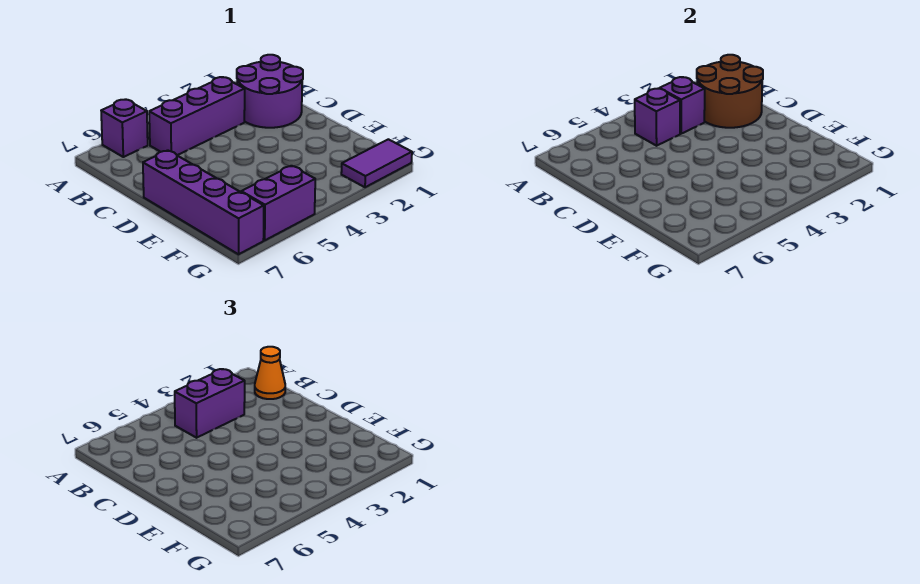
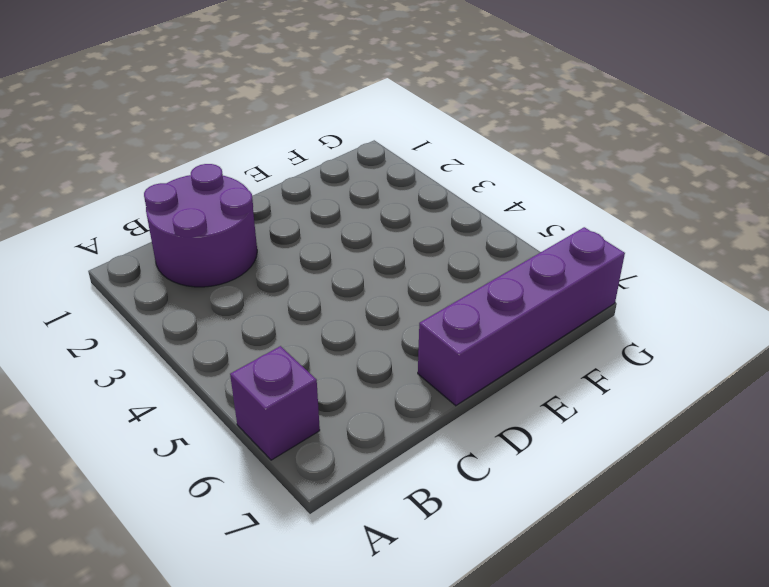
none -> purple 1x3 brick [149,77,245,155]
none -> purple 1x2 tile [341,139,412,187]

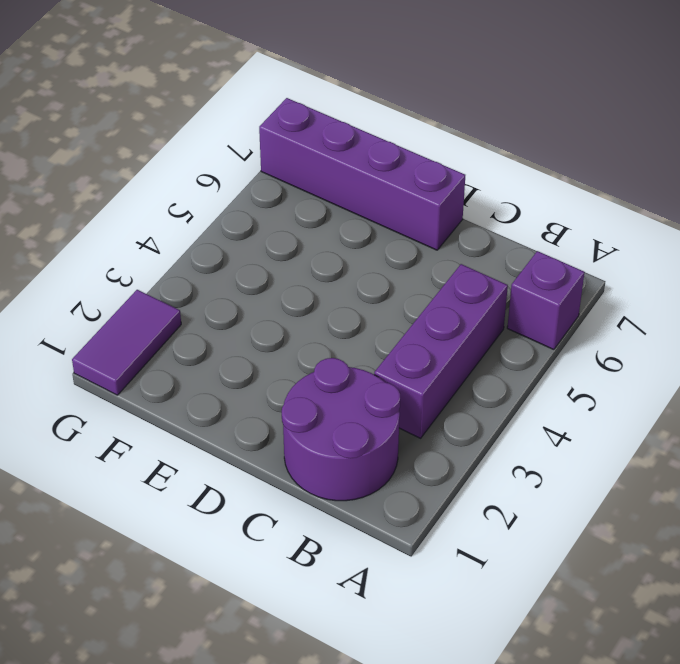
none -> purple 1x2 brick [241,166,315,240]
none -> brown 2x2 round brick [697,55,763,128]

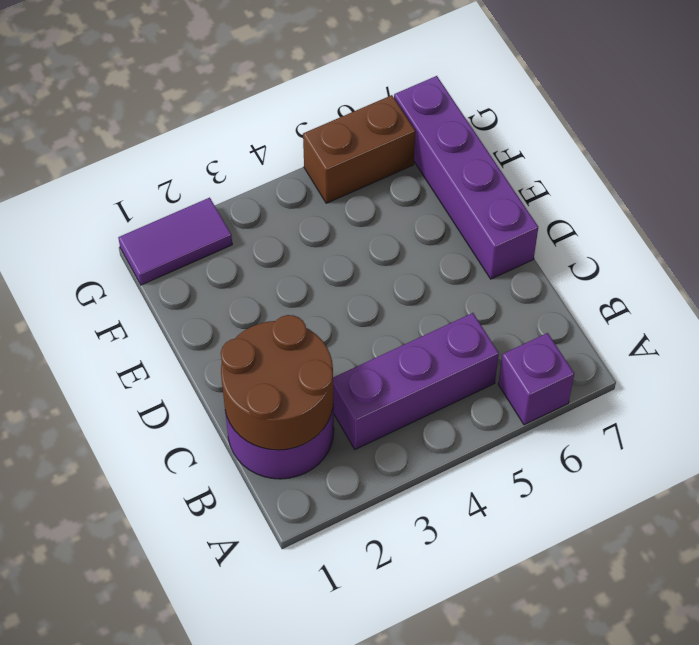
brown 1x2 brick [303,95,415,203] -> purple 1x2 brick [241,166,315,240]
none -> purple 1x1 brick [660,77,705,134]
none -> purple 1x1 brick [635,89,680,146]

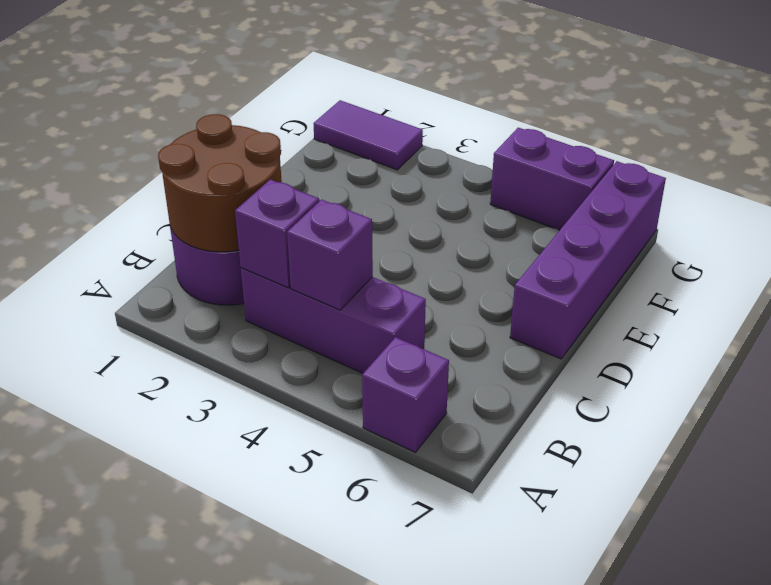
none -> orange 1x1 cone [255,347,285,399]
none -> purple 1x2 brick [175,369,245,438]

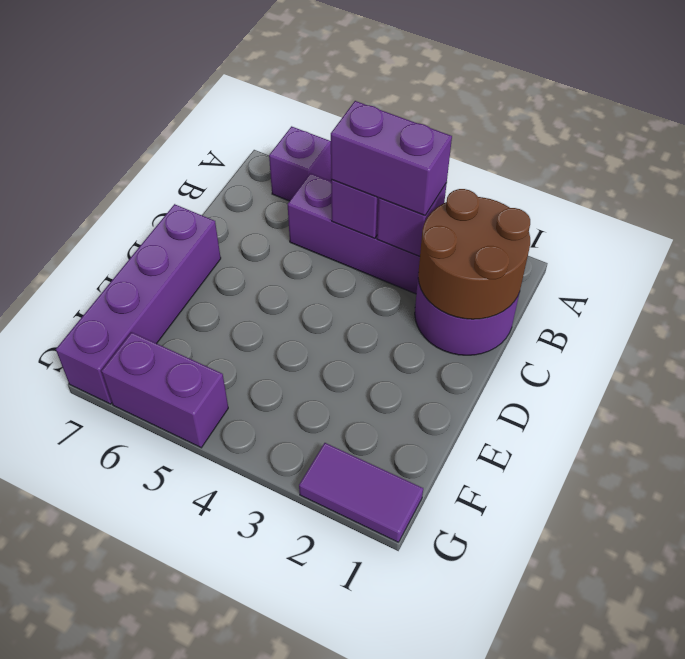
none -> orange 1x1 cone [255,347,285,399]

